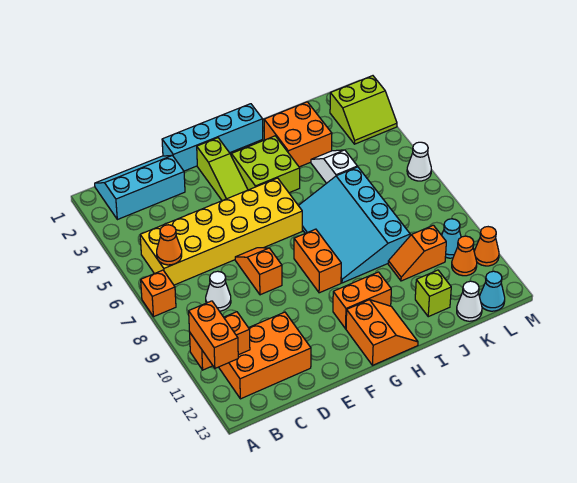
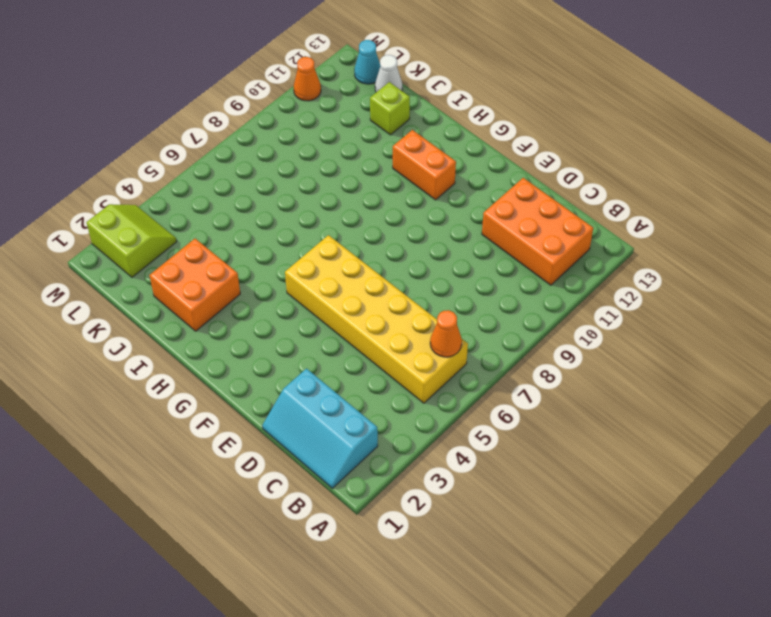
none -> orange 1x1 brick [141,270,176,317]
none -> white 1x1 cone [206,271,231,311]
none -> cyan 1x4 brick [162,104,263,171]

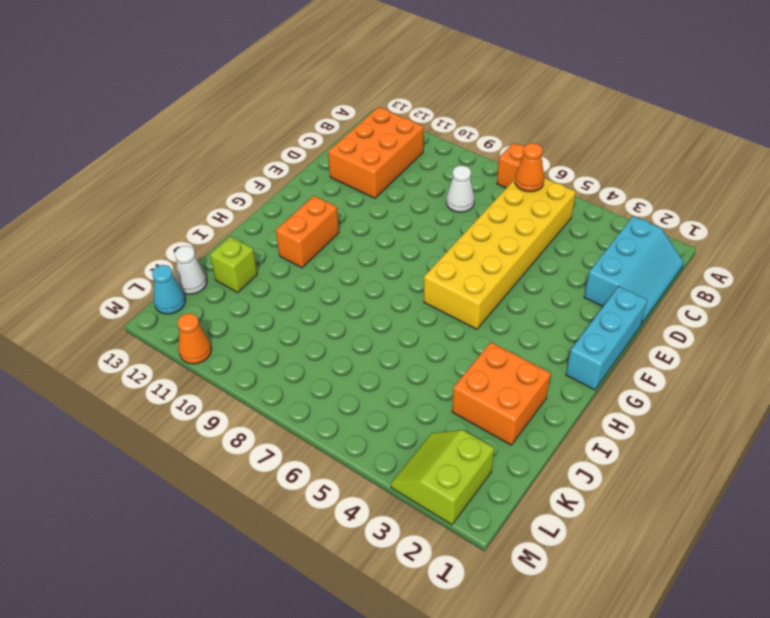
cyan 1x3 brick [566,286,647,390] -> cyan 1x4 brick [162,104,263,171]
none -> orange 1x2 slope [235,248,282,295]
none -> lime 1x3 slope [197,138,248,201]
none -> lime 2x2 brick [231,136,300,193]

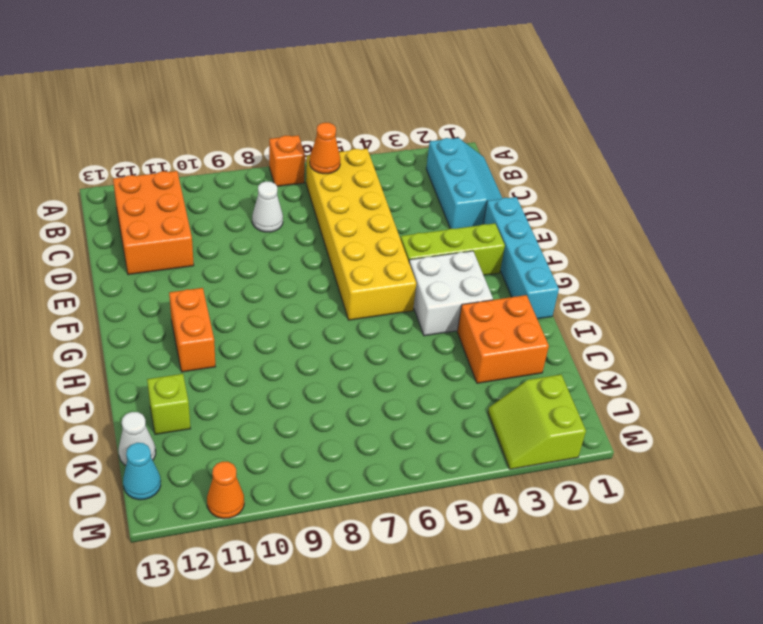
lime 1x3 brick [401,223,505,275] -> lime 1x3 slope [197,138,248,201]
white 2x2 brick [409,251,493,336] -> lime 2x2 brick [231,136,300,193]
none -> orange 1x2 slope [235,248,282,295]
none -> orange 1x2 brick [294,229,341,293]
none -> orange 2x2 slope [346,300,418,365]

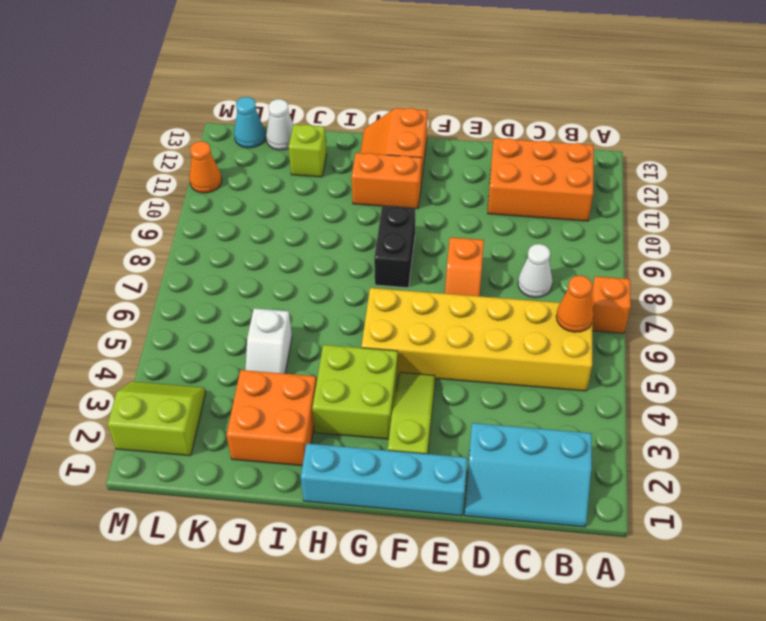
black 1x2 brick [374,206,415,288] -> orange 1x2 brick [294,229,341,293]
none -> cyan 3x4 slope [298,167,410,283]
none -> orange 1x2 slope [388,225,446,281]
none -> cyan 1x1 cone [442,219,461,258]

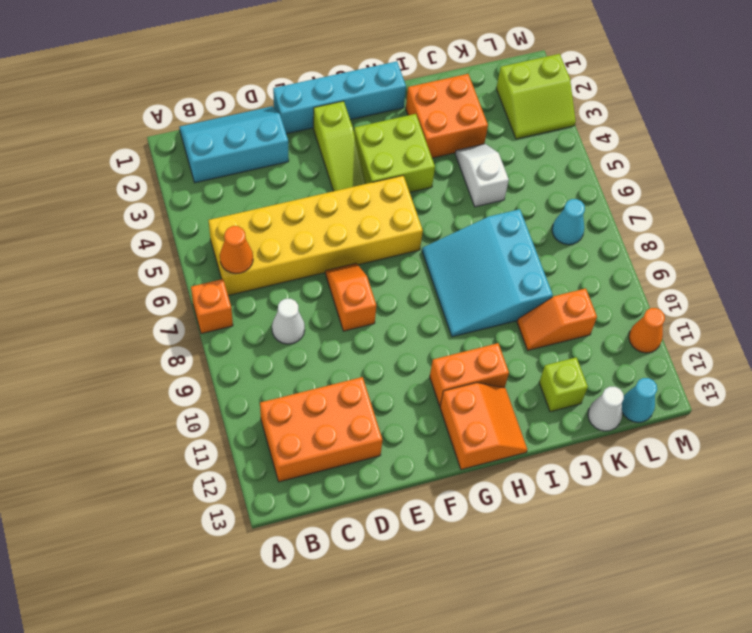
cyan 3x3 slope [422,209,553,337] -> cyan 3x4 slope [298,167,410,283]
cyan 1x1 cone [552,199,585,245] -> cyan 1x1 cone moved to [442,219,461,258]
none -> orange 1x2 brick [294,229,341,293]
none -> orange 1x1 cone [452,236,477,276]
none -> white 1x1 cone [407,142,431,181]

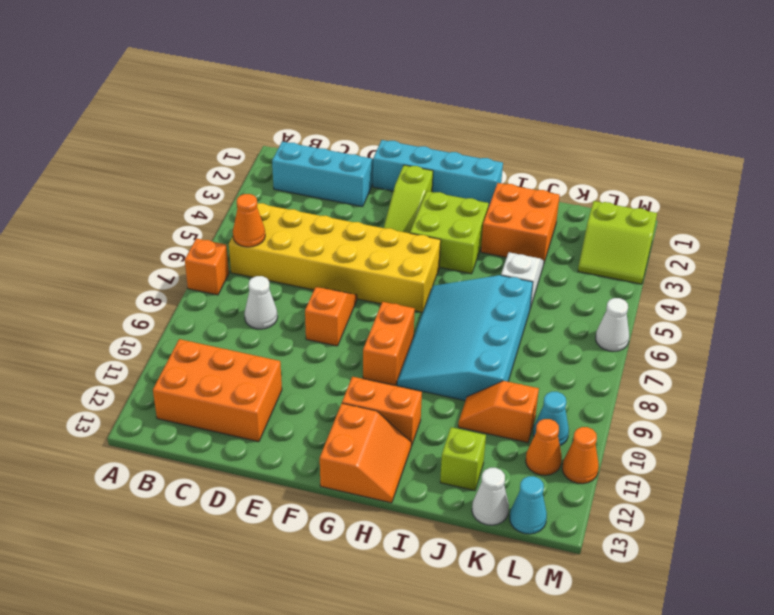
none -> orange 1x2 brick [190,312,250,370]
none -> orange 1x2 brick [189,301,238,368]

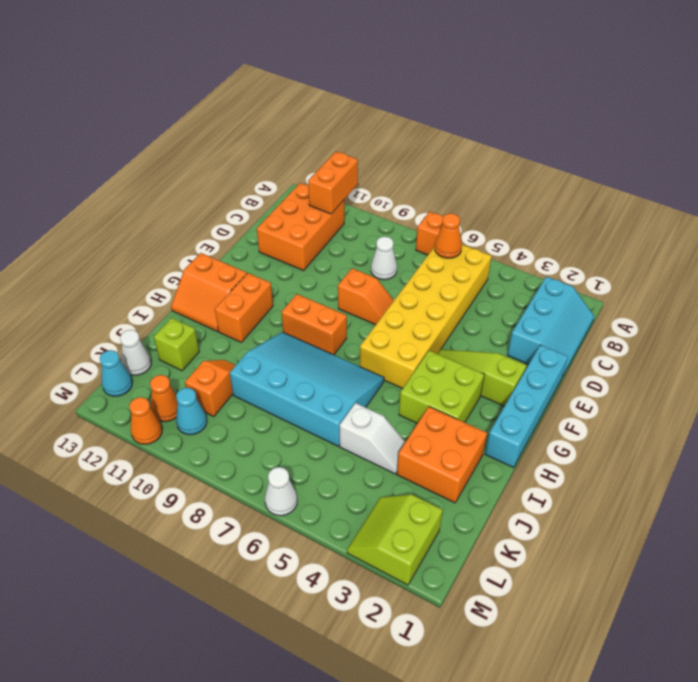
none -> orange 1x2 brick [189,301,238,368]

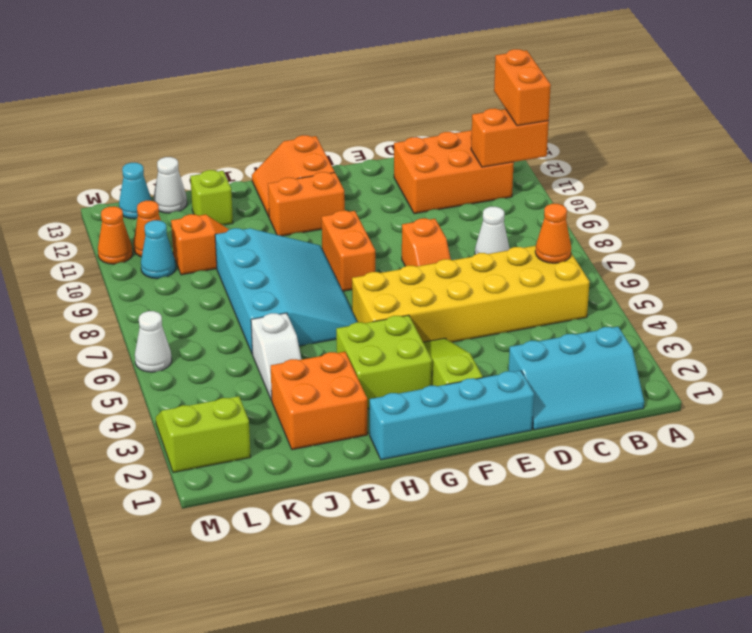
none -> orange 1x1 brick [141,270,176,317]

